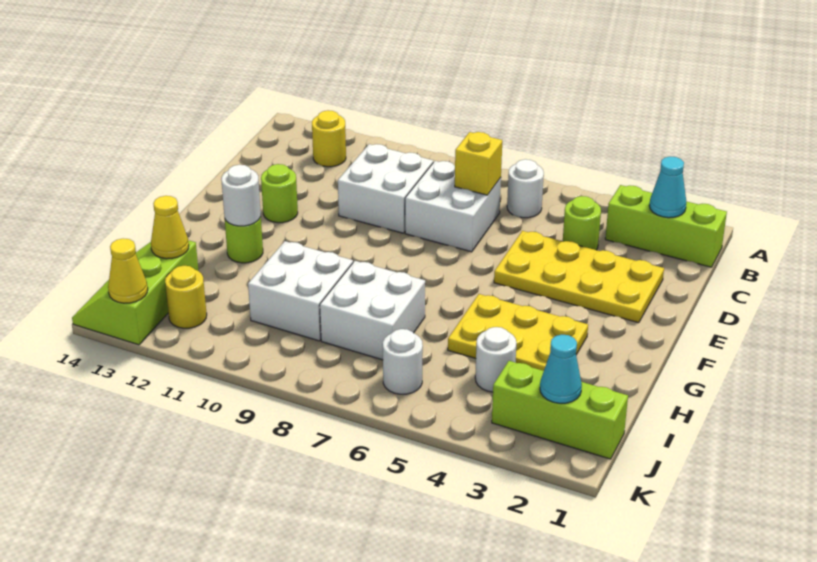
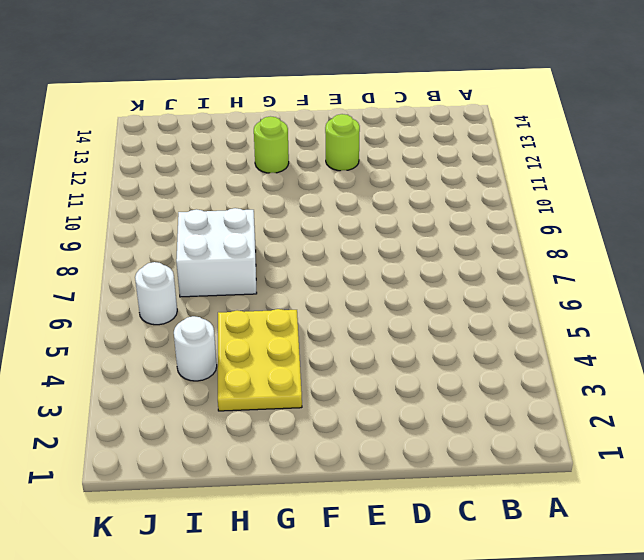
none -> lime 1x3 brick [605,185,727,267]
none -> white 1x1 round brick [507,159,544,218]
none -> yellow 1x1 round brick [312,110,346,167]

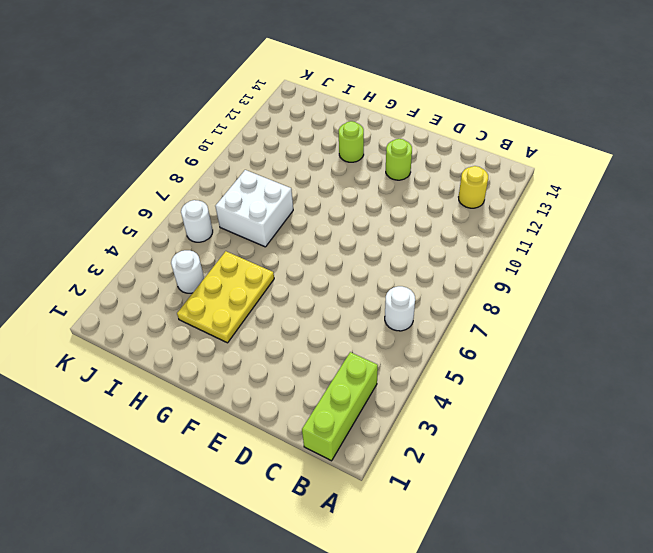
none -> lime 1x1 round brick [563,196,601,250]
none -> white 2x2 brick [405,161,501,252]
none -> white 2x2 brick [338,144,433,233]

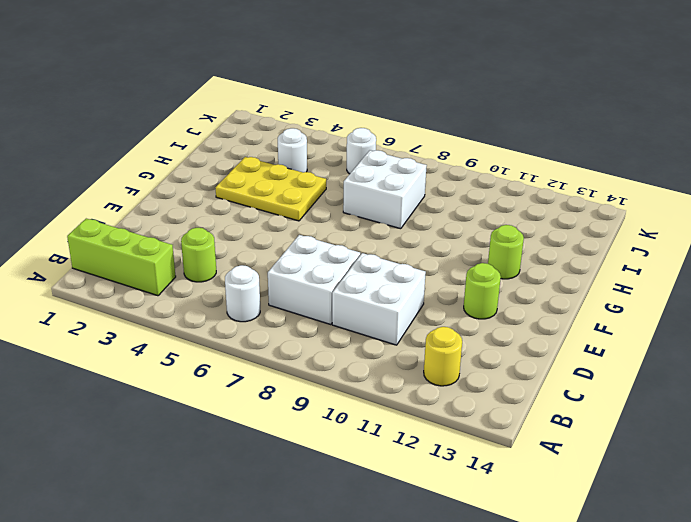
none -> yellow 2x4 plate [494,231,664,323]
none -> white 2x2 brick [248,241,353,341]
none -> lime 2x3 slope [72,240,198,345]

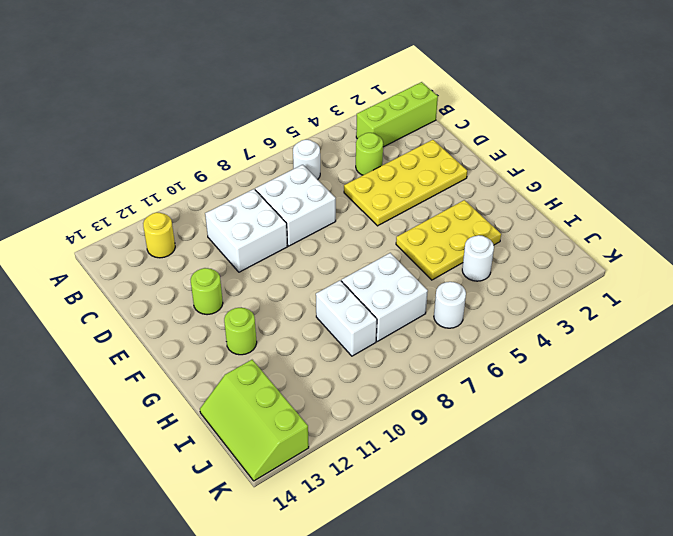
white 1x2 brick [316,280,377,356] -> white 2x2 brick [248,241,353,341]
none -> lime 1x3 brick [492,361,628,459]
none -> yellow 1x1 round brick [165,266,207,328]
none -> cyan 1x1 cone [649,156,686,218]

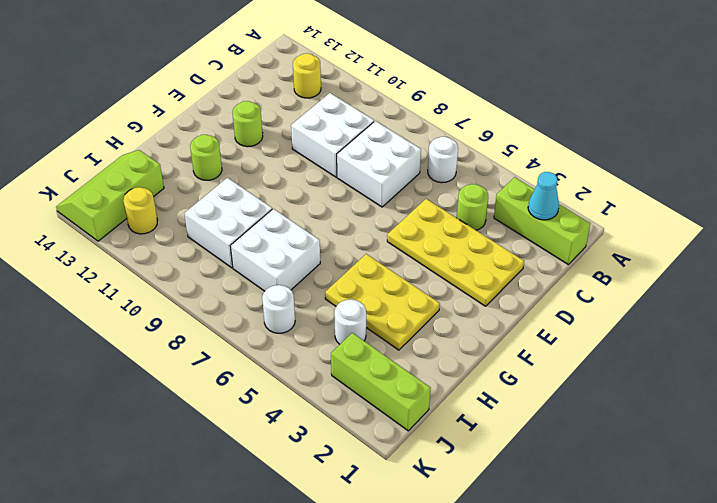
none -> yellow 1x1 brick [455,132,502,195]
none -> white 1x1 round brick [221,165,261,226]
none -> yellow 1x1 cone [151,196,189,259]

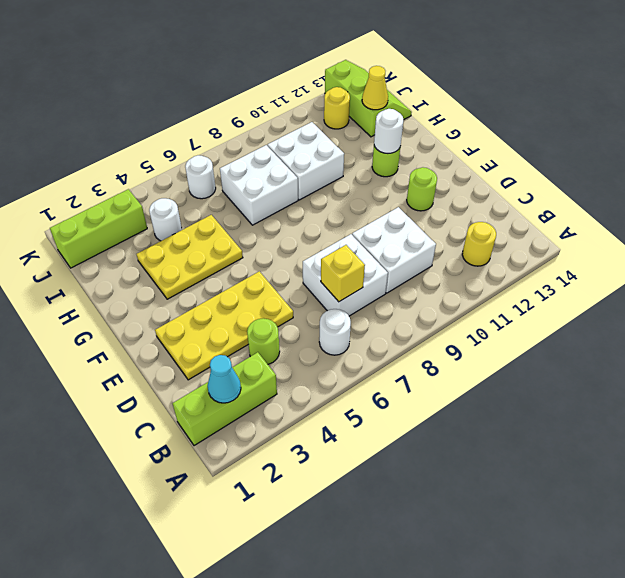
none -> cyan 1x1 cone [540,335,582,403]
none -> yellow 1x1 cone [108,238,148,303]

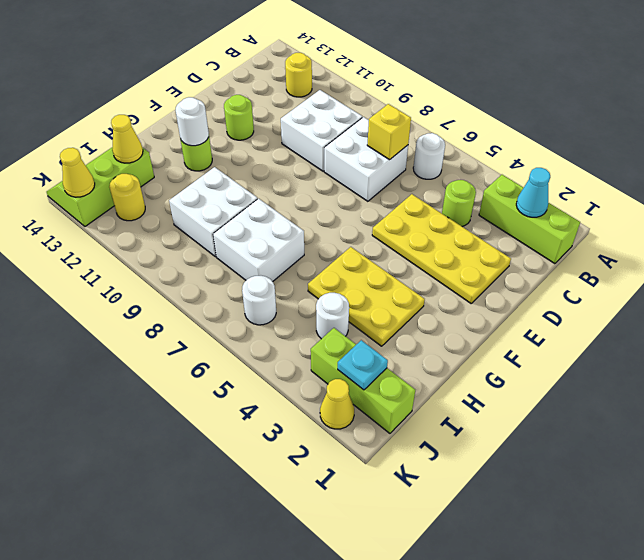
cyan 1x1 plate [338,340,388,390] -> cyan 1x1 cone [540,335,582,403]
yellow 1x1 cone [320,379,354,429] -> none

